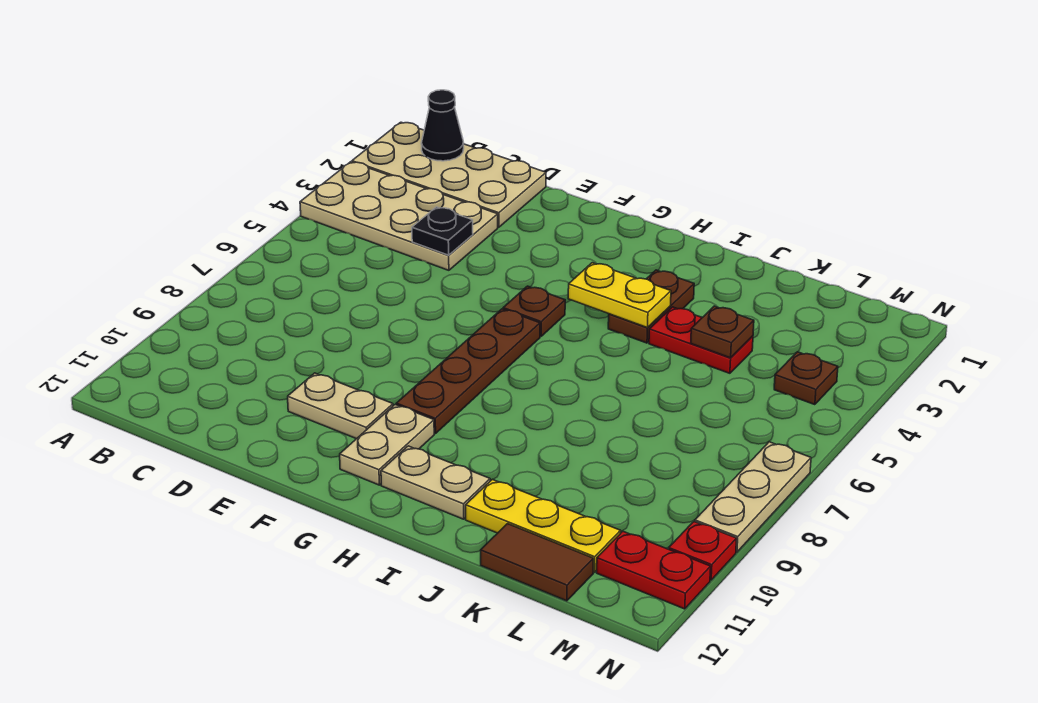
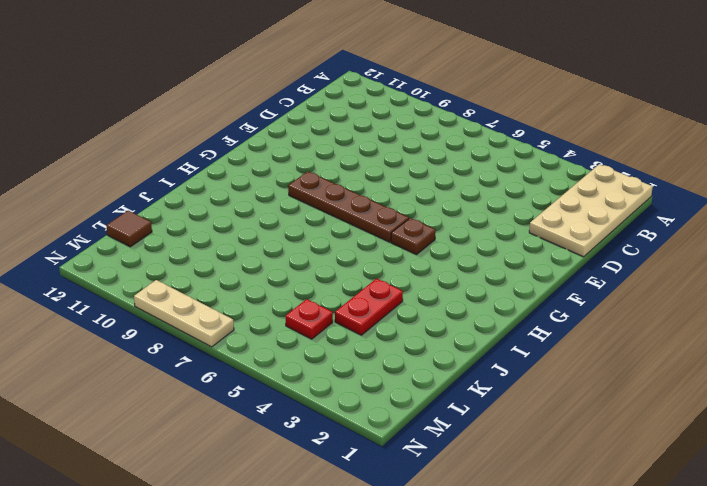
red 1x1 plate [286,299,333,339] -> red 1x1 plate moved to [669,522,737,580]
brown 1x1 tile [106,211,152,247] -> brown 1x2 tile [481,524,593,601]
none -> tan 2x4 plate [300,162,498,270]
none -> tan 1x2 plate [288,373,393,439]
none -> tan 1x2 plate [340,405,434,485]

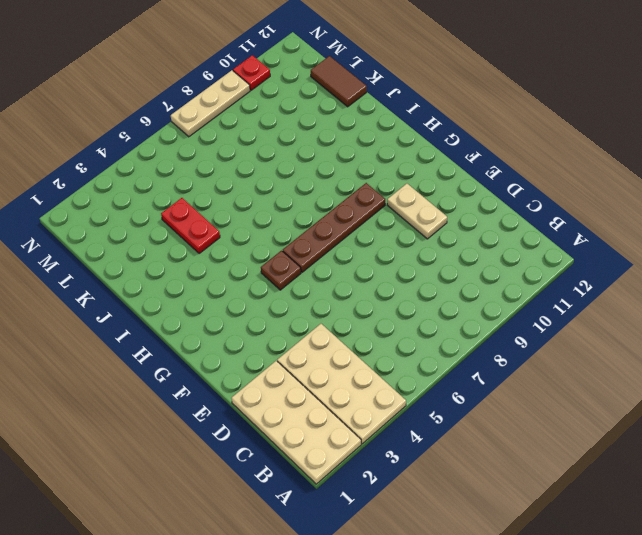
none -> tan 1x2 plate [340,405,434,485]
none -> tan 1x2 plate [381,446,490,519]
none -> brown 1x2 plate [608,270,694,343]

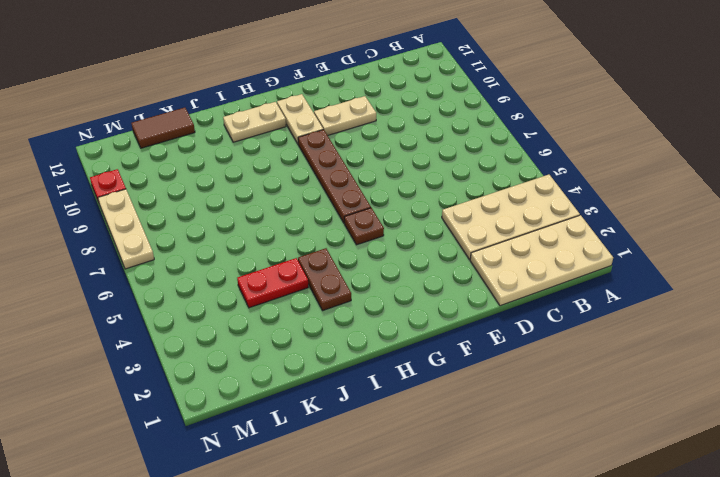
none -> yellow 1x3 plate [466,479,621,572]
none -> brown 1x1 plate [774,352,838,405]
none -> red 1x2 plate [597,531,711,609]

